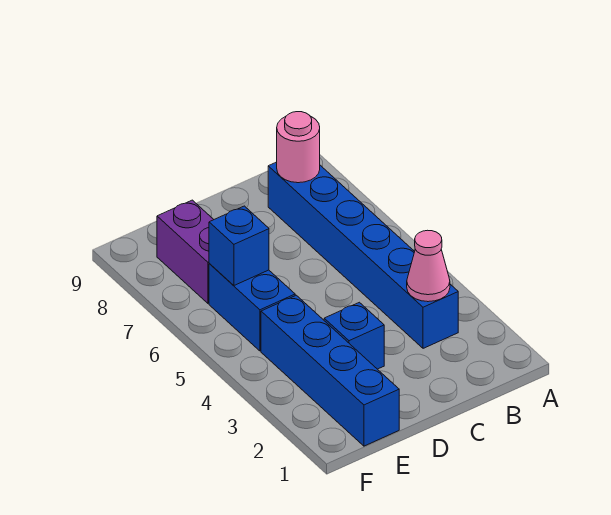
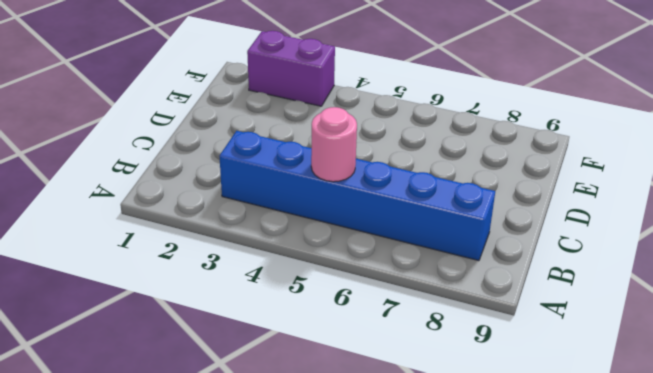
pink 1x1 round brick [311,107,357,182] -> pink 1x1 round brick moved to [277,112,320,183]
purple 1x2 brick [247,31,335,106] -> purple 1x2 brick moved to [157,200,214,303]
none -> blue 1x1 brick [324,302,384,369]
none -> blue 1x4 brick [261,295,399,446]

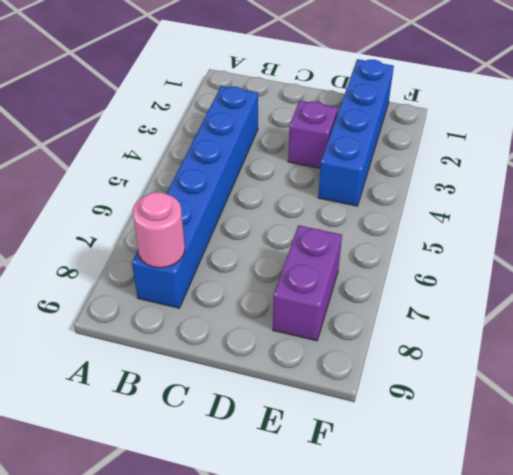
purple 1x1 brick [288,101,338,168] -> blue 1x1 brick [324,302,384,369]
none -> blue 1x2 brick [209,263,295,351]
none -> pink 1x1 cone [407,230,450,302]

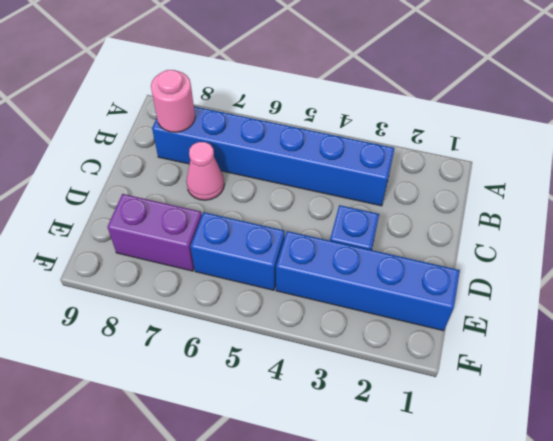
pink 1x1 cone [186,142,224,200] -> pink 1x1 cone moved to [407,230,450,302]
none -> blue 1x1 brick [209,206,269,285]

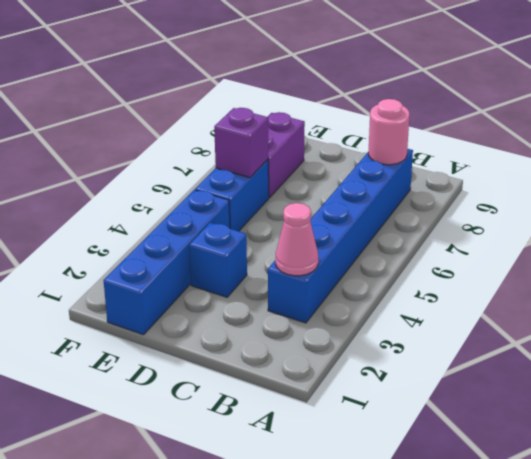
purple 1x1 brick [214,108,268,178] -> blue 1x1 brick [209,206,269,285]

